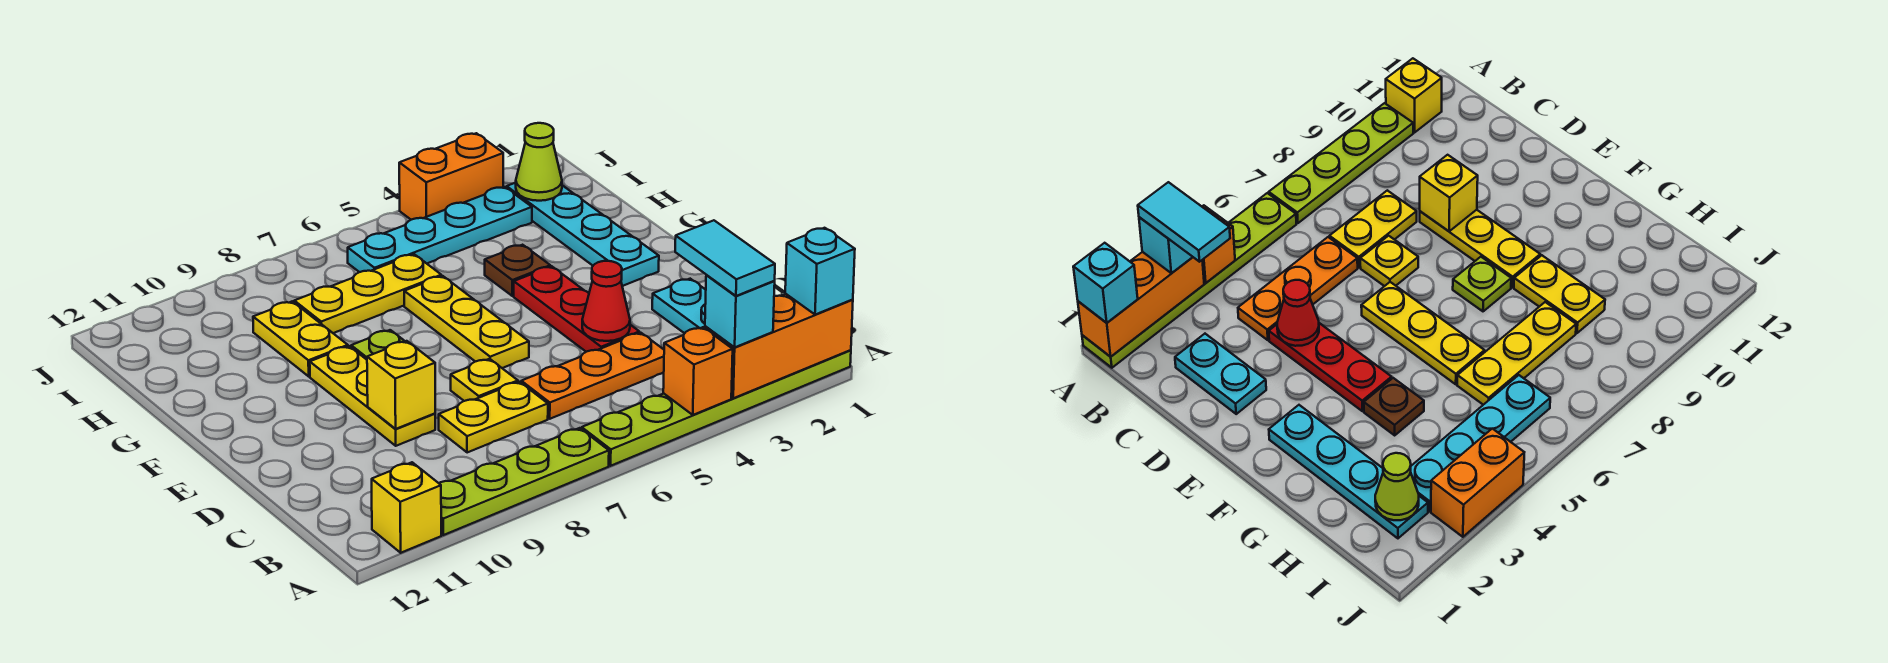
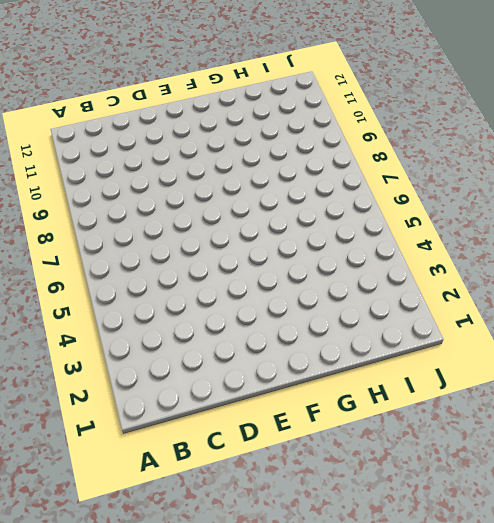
none -> lime 1x6 plate [582,350,851,466]
none -> lime 1x4 plate [439,428,609,535]
none -> yellow 1x1 brick [372,462,441,553]

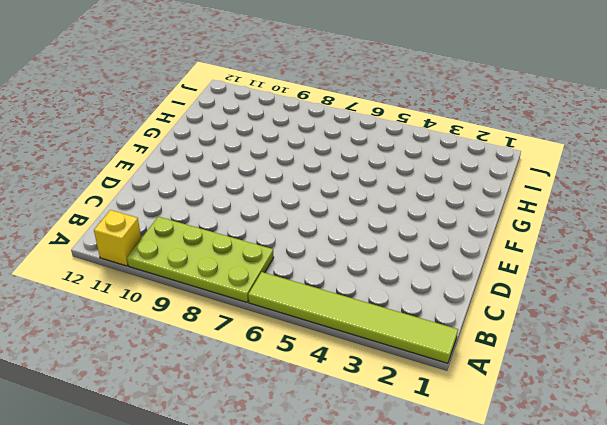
lime 1x6 tile [248,272,458,363] -> lime 1x6 plate [582,350,851,466]
lime 2x4 plate [127,217,274,302] -> lime 1x4 plate [439,428,609,535]
none -> cyan 1x2 plate [652,279,706,333]
none -> orange 1x3 plate [521,333,664,419]
none -> yellow 1x2 plate [439,382,548,453]

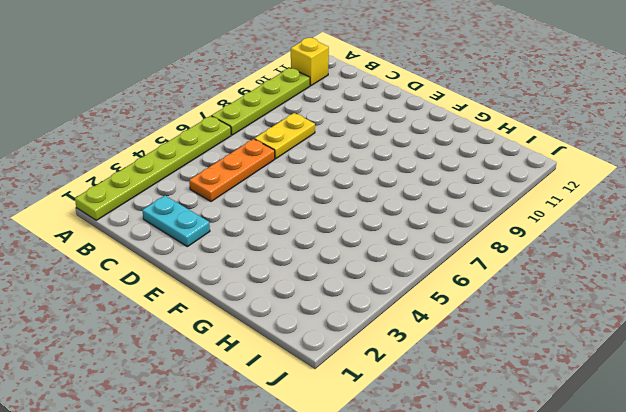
none -> red 1x3 plate [514,266,639,352]
none -> yellow 1x1 plate [451,359,518,401]
none -> yellow 1x3 plate [310,346,435,446]

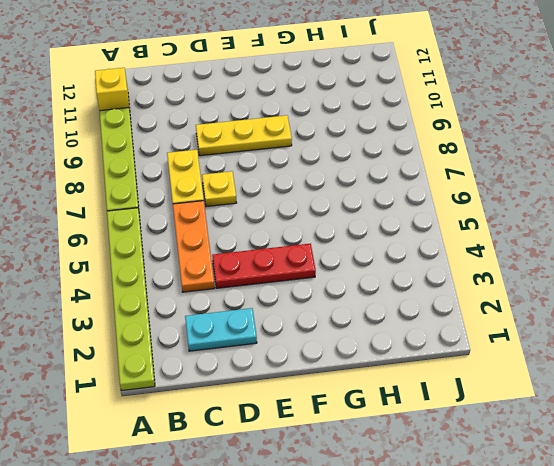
none -> yellow 1x3 plate [404,276,529,368]
none -> cyan 1x4 plate [507,183,659,286]
none -> lime 1x1 plate [351,330,405,360]

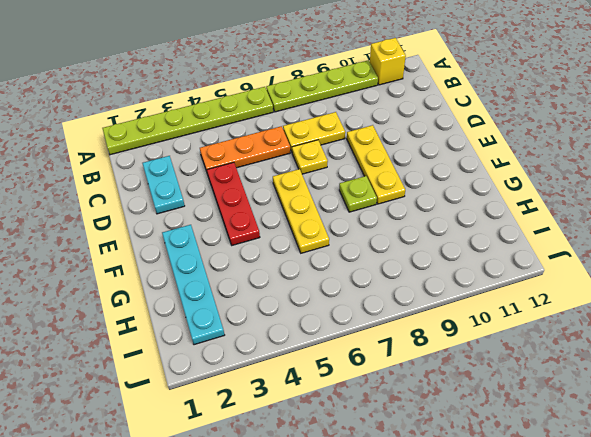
none -> brown 1x1 plate [485,245,550,296]
none -> yellow 1x2 plate [253,301,348,376]
none -> yellow 1x3 plate [294,254,441,333]

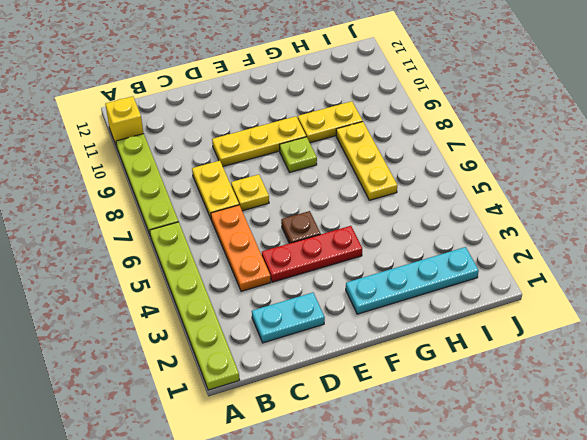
brown 1x1 plate [281,211,321,243] -> brown 1x1 plate moved to [485,245,550,296]
none -> yellow 1x3 plate [404,276,529,368]
none -> cyan 1x4 plate [348,187,532,272]
none -> orange 1x2 brick [399,133,503,220]

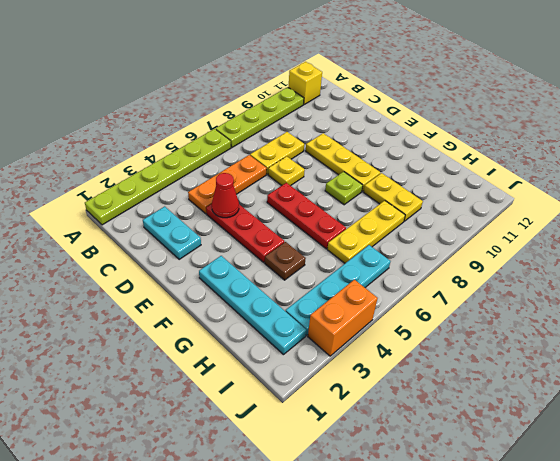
red 1x3 plate [267,183,346,249] -> yellow 1x3 plate [404,276,529,368]
none -> orange 1x3 brick [705,294,853,398]
none -> orange 1x1 brick [663,327,733,415]
none -> yellow 1x1 brick [367,341,435,429]

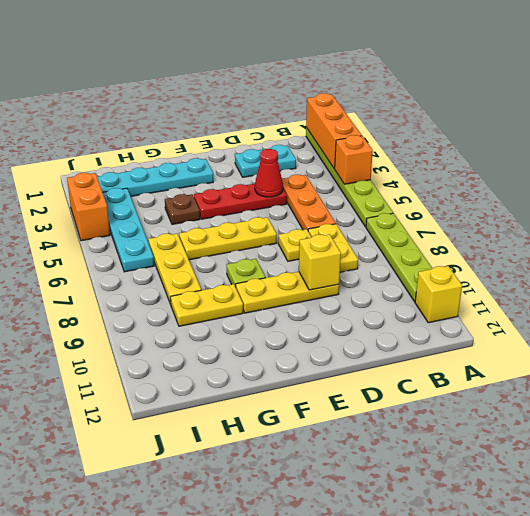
none -> lime 1x1 cone [516,123,562,201]
none -> cyan 1x1 brick [785,228,855,315]
none -> cyan 1x1 brick [705,275,775,348]

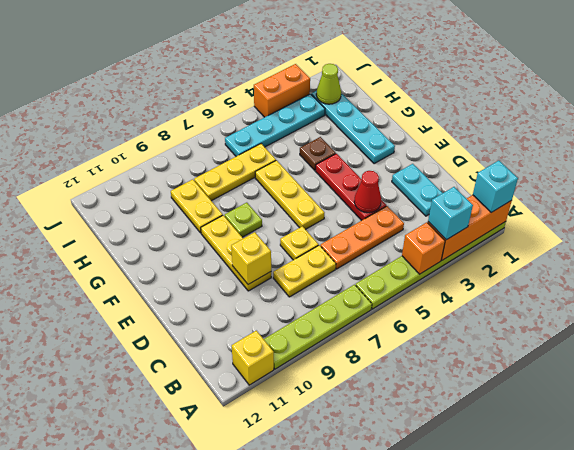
none -> cyan 1x2 tile [675,220,775,296]

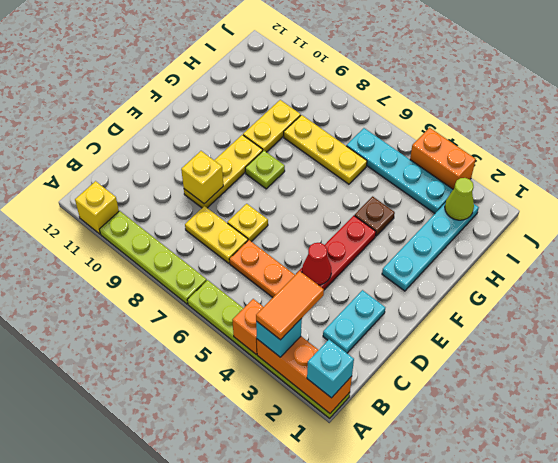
orange 1x2 tile [256,271,324,340] -> cyan 1x2 tile [675,220,775,296]
none -> yellow 1x3 plate [404,276,529,368]

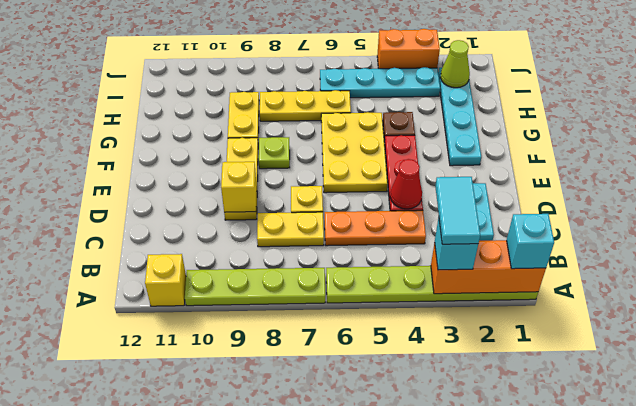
yellow 2x3 plate [321,112,388,193] -> yellow 1x3 plate [404,276,529,368]
none -> orange 1x1 brick [663,327,733,415]

